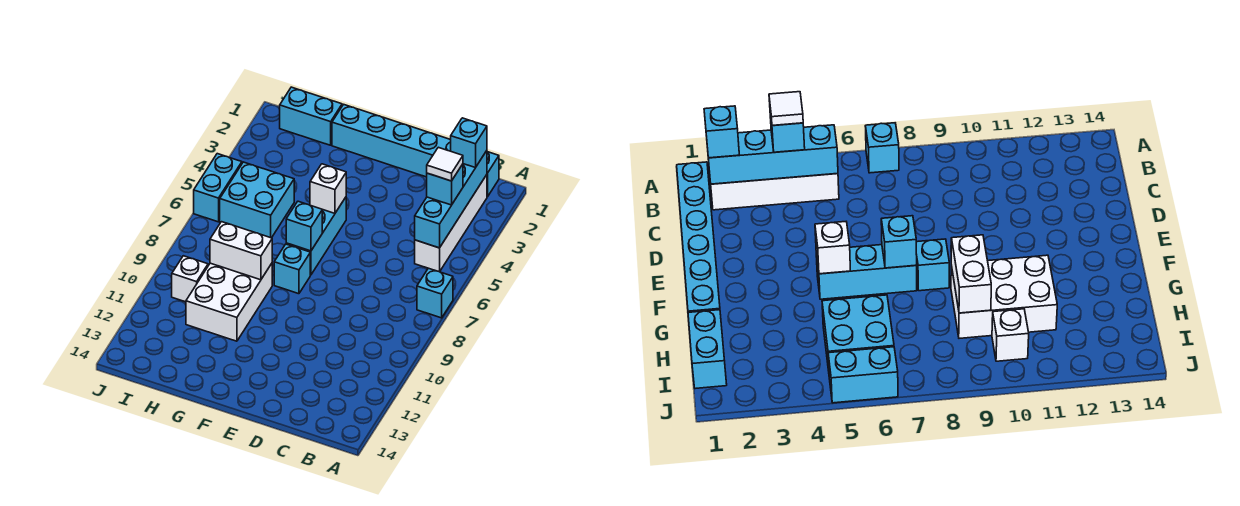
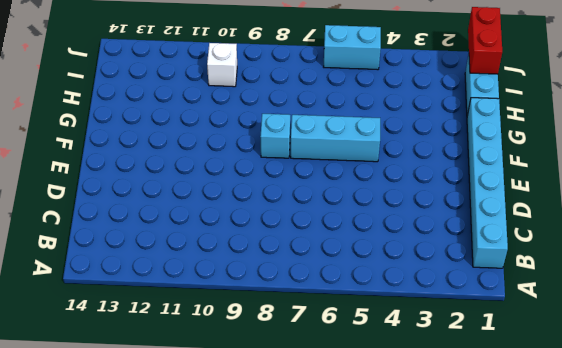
red 1x2 brick [468,7,502,74] -> none
none -> cyan 1x1 brick [417,268,453,318]
none -> white 1x4 brick [415,175,487,272]
none -> white 2x3 brick [186,263,272,341]

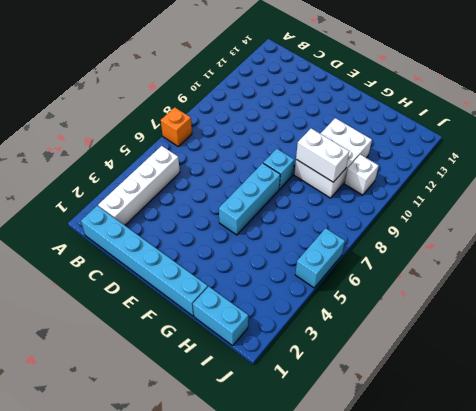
orange 1x1 brick [161,107,192,146] -> cyan 1x1 brick [417,268,453,318]
none -> cyan 2x2 brick [220,162,294,238]
none -> cyan 1x4 brick [415,151,487,248]
none -> white 1x1 brick [310,164,346,213]

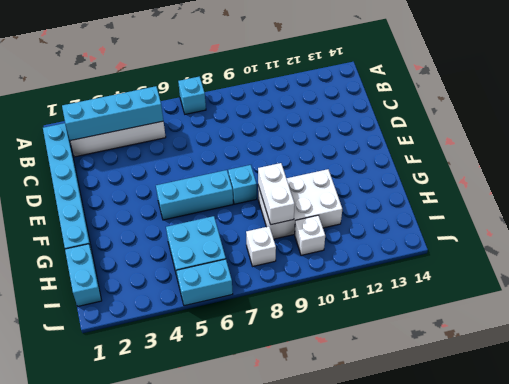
white 1x1 brick [246,226,276,266] -> white 1x1 brick moved to [310,164,346,213]
none -> cyan 1x1 brick [286,201,322,251]
none -> cyan 1x1 brick [451,118,487,168]
none -> cyan 1x1 brick [427,164,463,205]

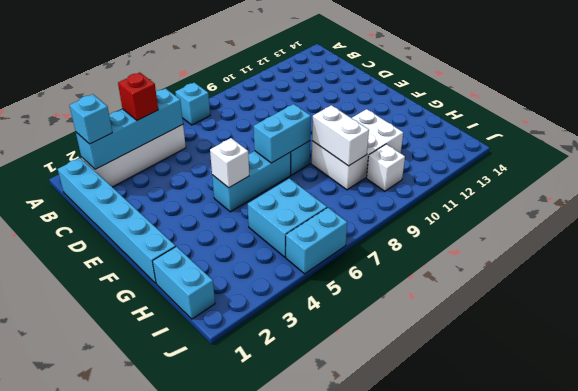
red 1x1 brick [118,73,158,120] -> cyan 1x1 brick [427,164,463,205]
cyan 1x2 brick [254,104,311,163] -> cyan 1x1 brick [286,201,322,251]
none -> white 1x1 tile [427,147,463,181]

